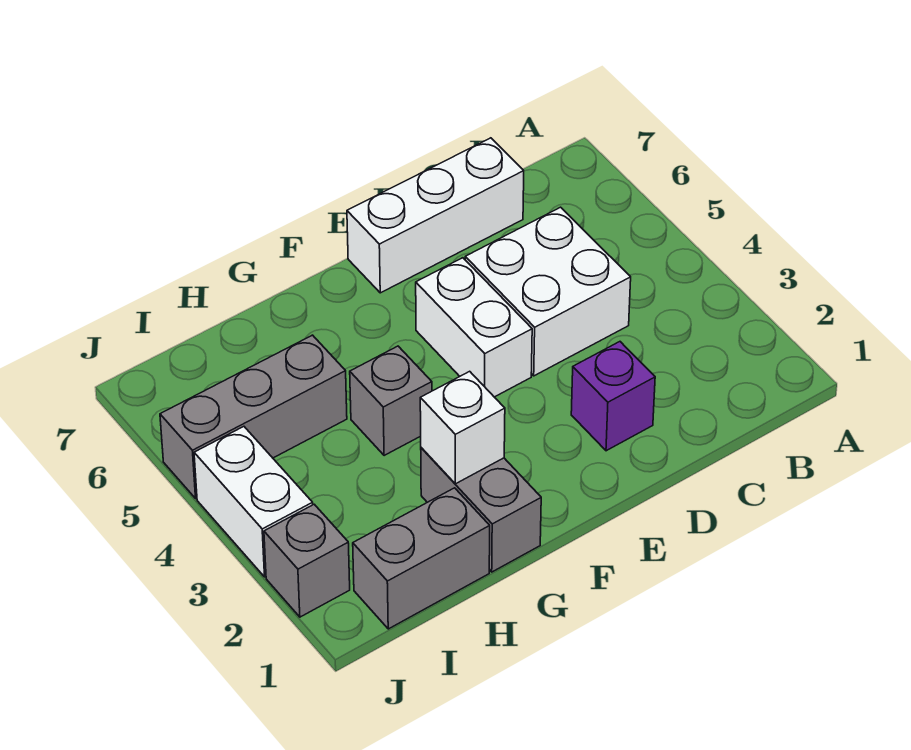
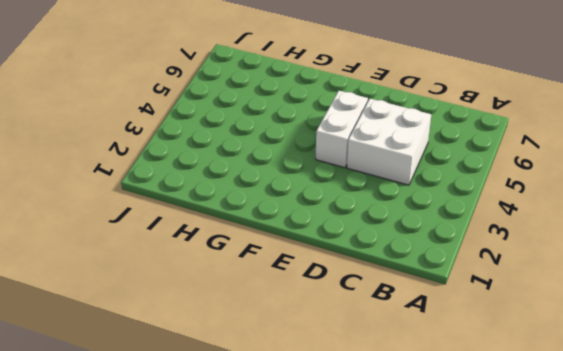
none -> white 1x3 brick [347,138,524,293]
none -> purple 1x1 brick [571,342,655,451]

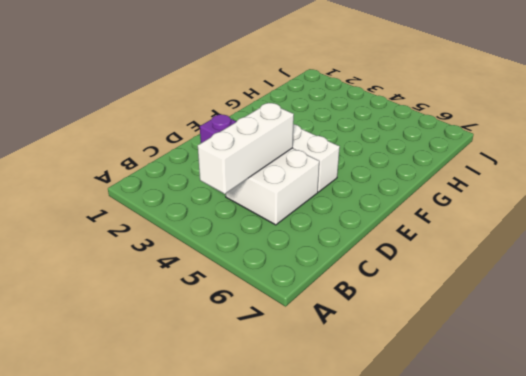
white 1x3 brick [198,103,294,194] -> white 1x3 brick moved to [347,138,524,293]
none -> grey 1x2 brick [421,448,541,572]
none -> grey 1x1 brick [350,346,432,456]

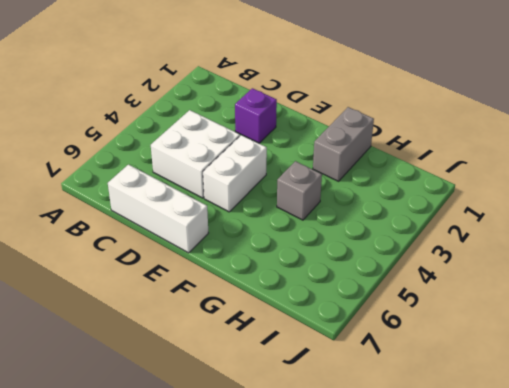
none -> grey 1x2 brick [353,488,490,629]
none -> grey 1x3 brick [160,335,347,498]

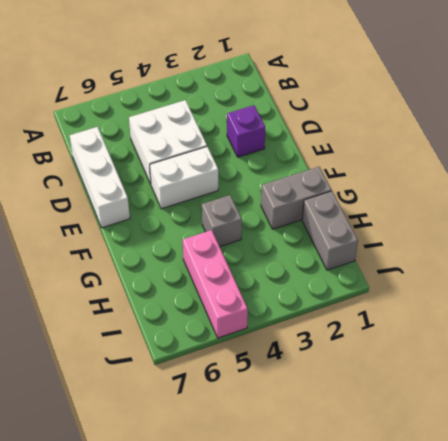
pink 1x3 brick [183,230,248,338] -> grey 1x3 brick [160,335,347,498]
none -> grey 1x1 brick [264,504,350,617]
none -> white 1x2 brick [194,427,313,577]

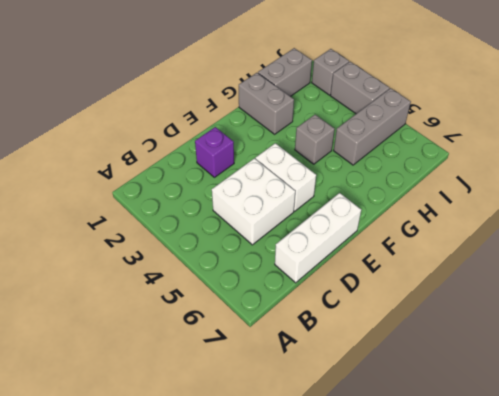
grey 1x2 brick [330,62,389,114] -> white 1x2 brick [194,427,313,577]
none -> white 1x1 brick [420,371,505,484]

